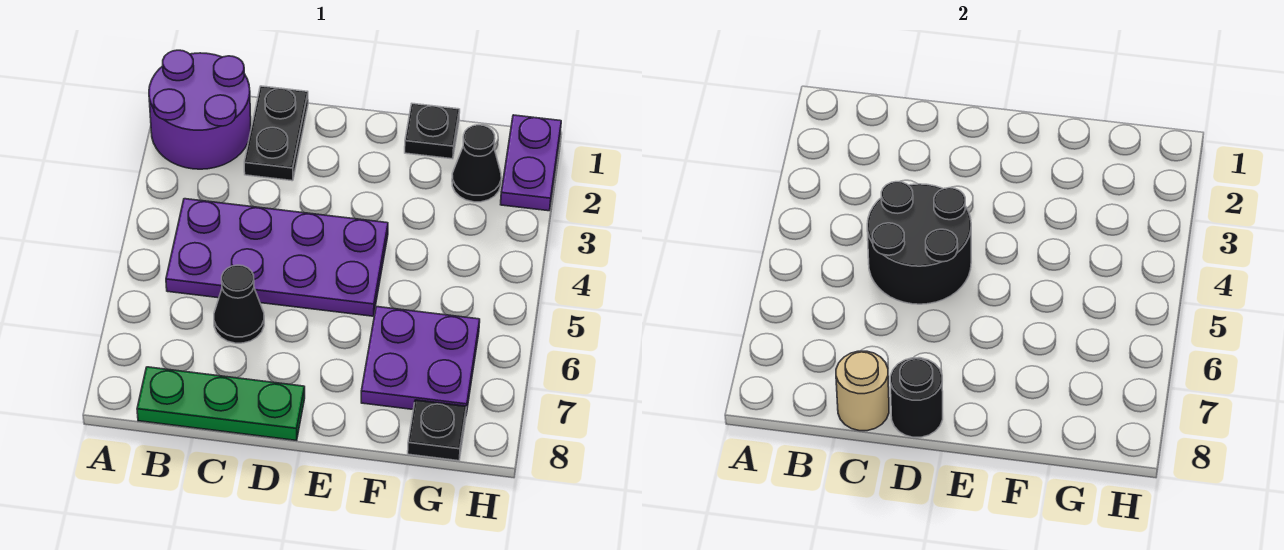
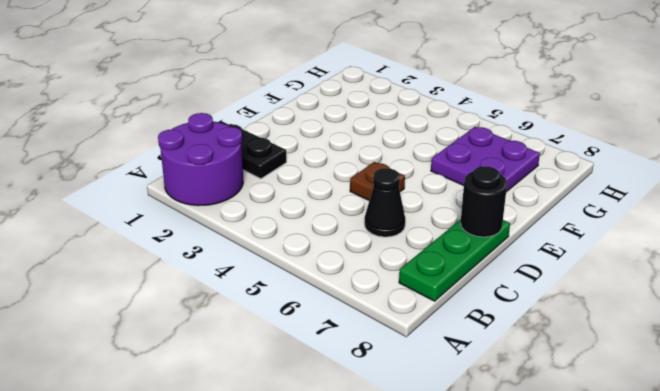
brown 1x1 plate [350,162,405,200] -> purple 2x4 plate [166,199,388,316]
none -> black 1x1 plate [405,104,460,159]
none -> black 1x1 cone [452,125,501,202]
none -> black 1x1 plate [408,400,467,461]

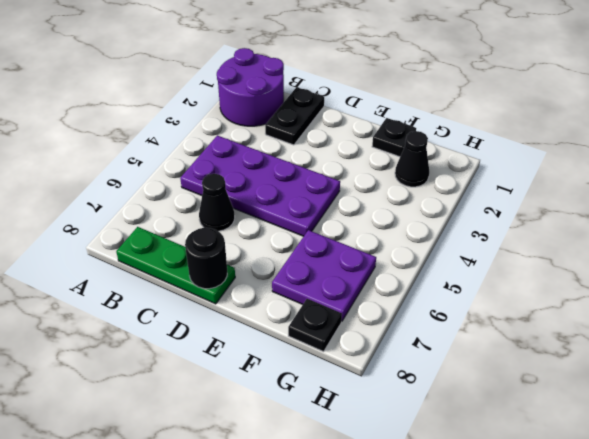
none -> purple 1x2 plate [501,115,561,211]
none -> black 2x2 round brick [867,182,971,304]
none -> tan 1x1 round brick [836,351,889,431]

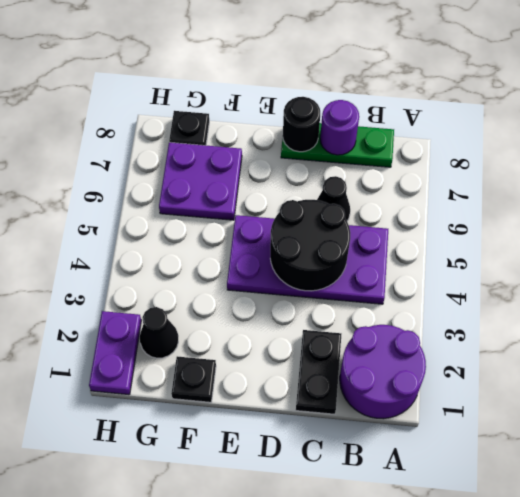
purple 1x1 round brick [320,100,359,155] -> tan 1x1 round brick [836,351,889,431]

